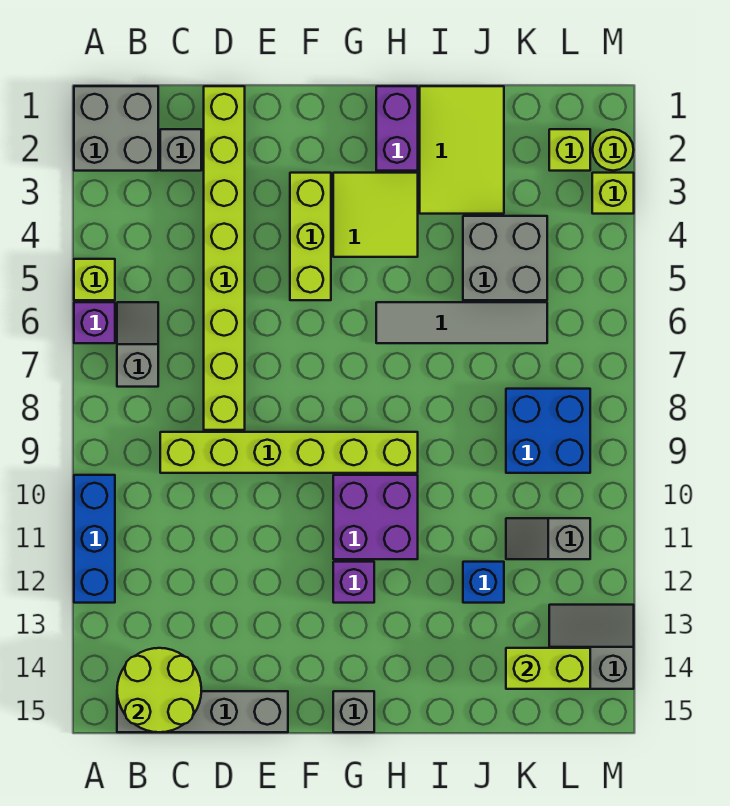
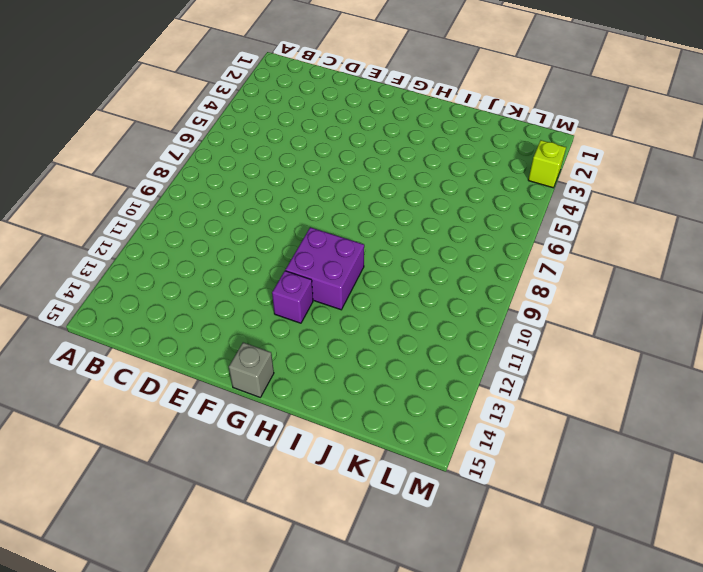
none -> grey 2x2 brick [74,86,158,171]
none -> lime 1x1 brick [74,259,115,300]
none -> purple 1x1 brick [74,302,115,343]

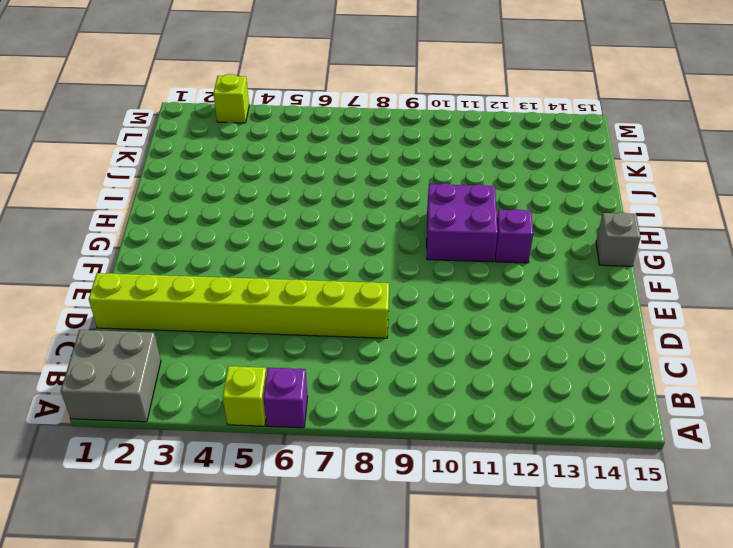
none -> blue 1x3 brick [74,475,115,603]
none -> grey 1x2 slope [117,302,158,387]
none -> grey 1x4 brick [117,691,288,732]

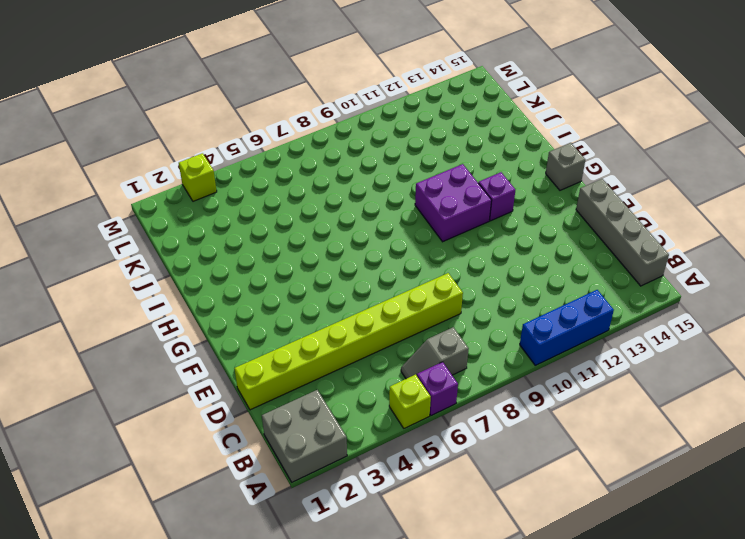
none -> grey 1x1 brick [160,129,201,171]
none -> lime 1x6 brick [160,432,418,473]
none -> lime 1x3 brick [290,173,331,300]

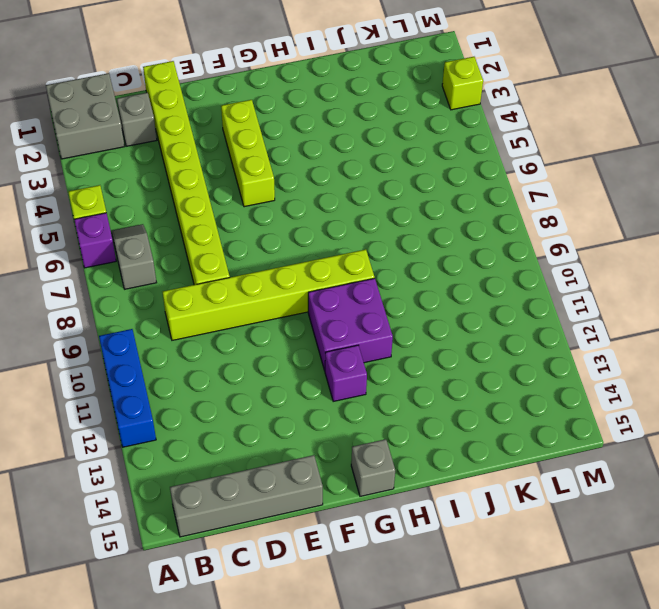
none -> lime 2x2 tile [333,173,418,257]
none -> purple 1x2 brick [376,86,418,171]
none -> grey 1x4 tile [376,302,547,343]

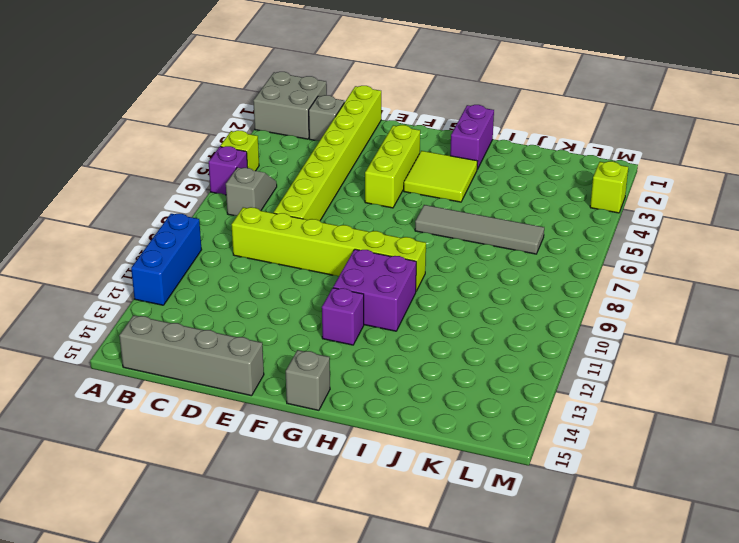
none -> lime 2x3 tile [420,86,504,214]
none -> grey 2x2 brick [463,216,547,300]
none -> blue 1x1 brick [463,562,504,603]

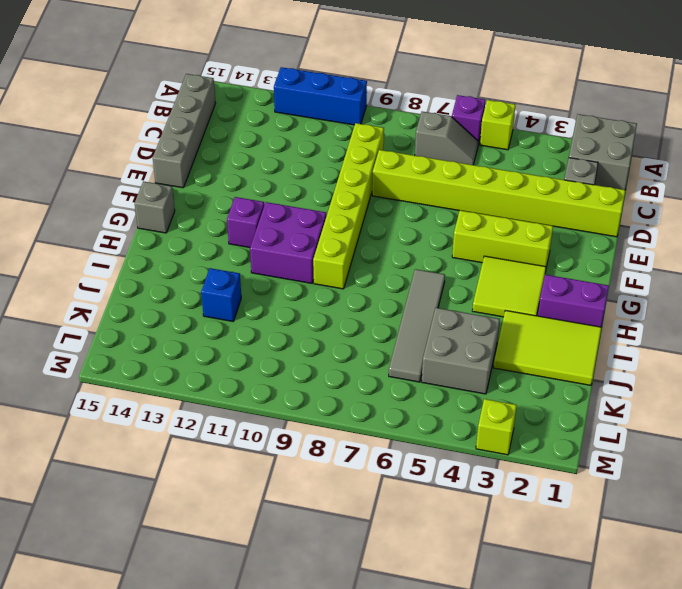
none -> blue 2x2 brick [506,389,590,473]
none -> grey 1x2 slope [506,518,590,559]
none -> lime 1x1 brick [549,129,590,171]

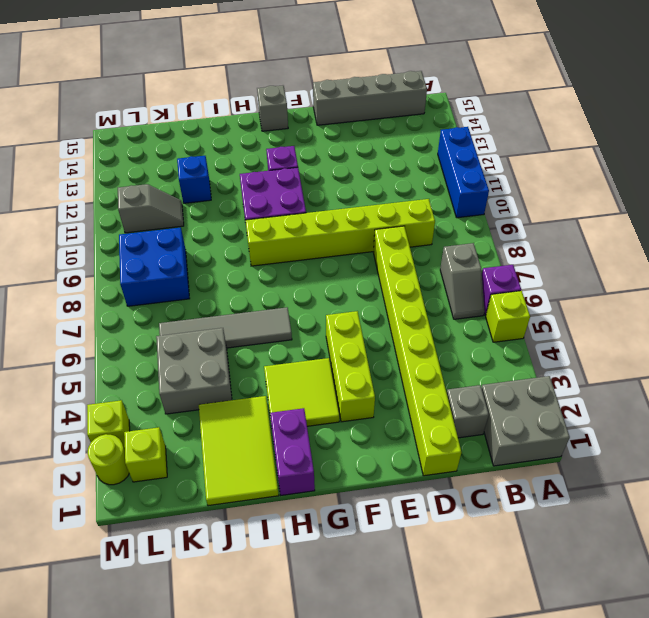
none -> grey 2x2 slope [549,605,634,689]
none -> lime 2x2 round brick [117,648,201,732]
none -> lime 1x2 brick [506,648,590,689]

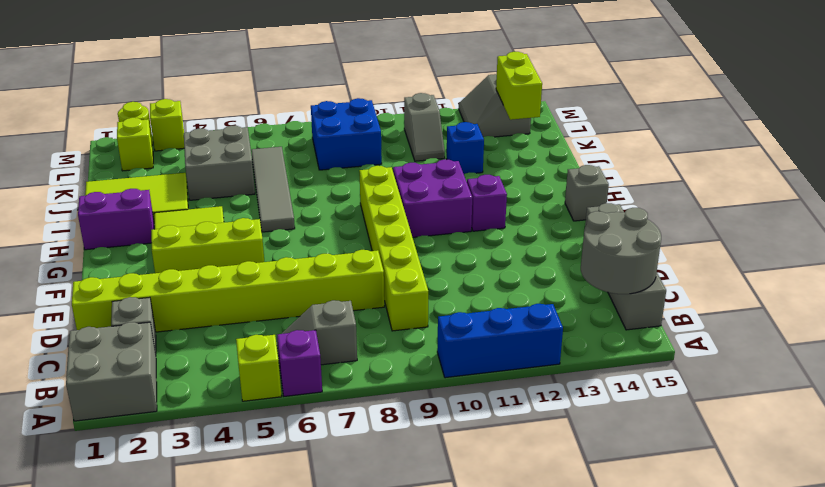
grey 2x2 round brick [581,208,661,294] -> lime 2x2 round brick [117,648,201,732]

